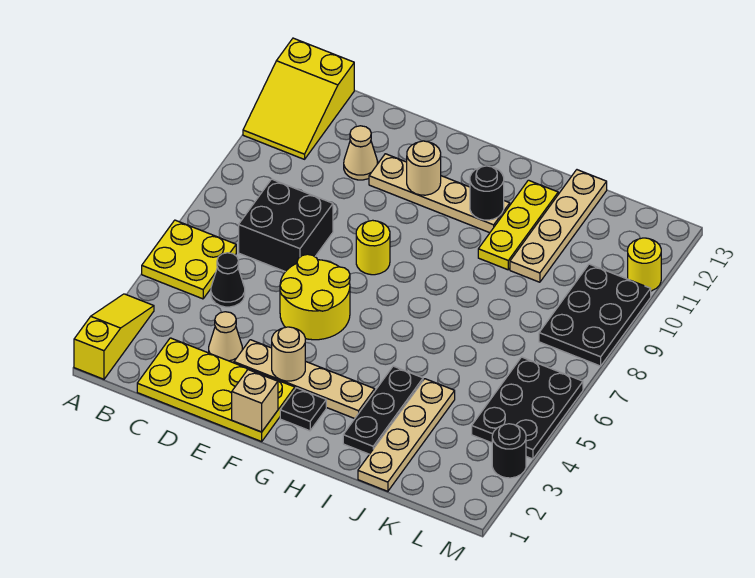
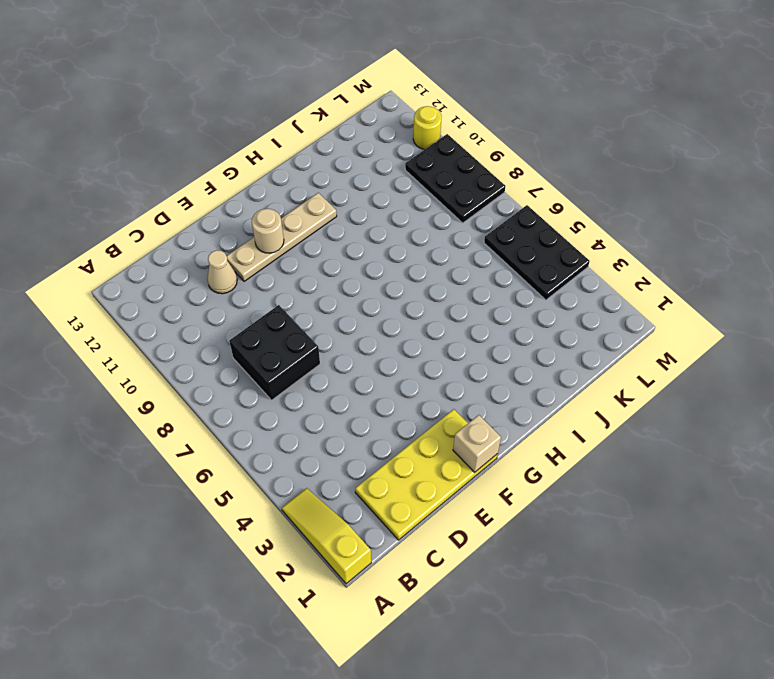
none -> yellow 2x2 plate [142,220,236,299]
none -> yellow 2x3 slope [243,38,354,159]
none -> black 1x1 cone [211,253,245,307]

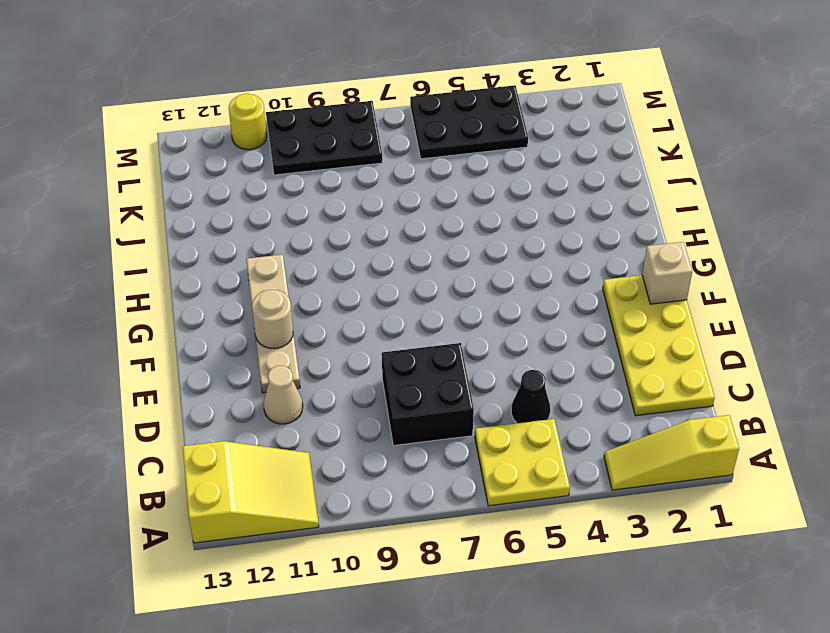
none -> tan 1x1 cone [209,312,242,363]
none -> tan 1x4 plate [234,340,375,419]
none -> yellow 2x2 round brick [280,254,350,340]

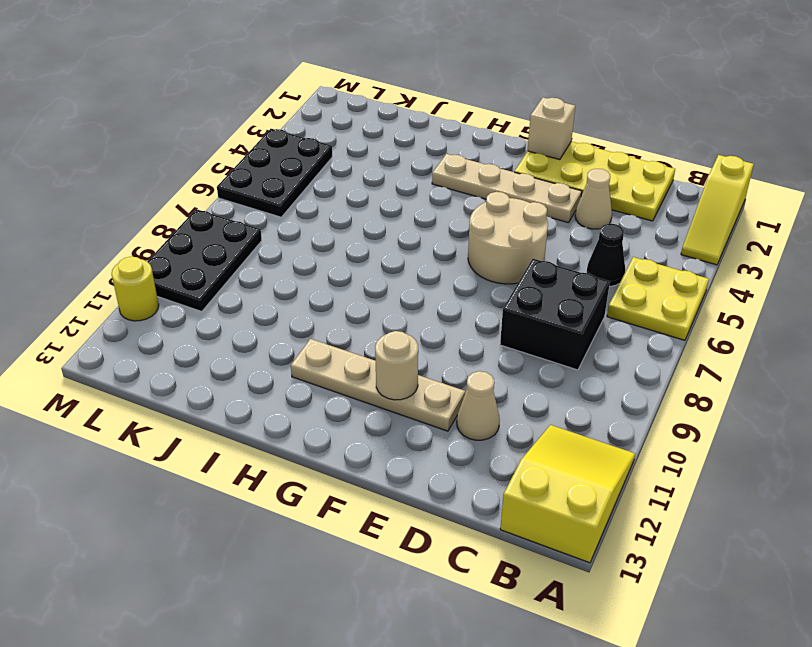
tan 2x2 round brick [468,192,548,284] -> yellow 2x2 round brick [280,254,350,340]
none -> yellow 1x1 round brick [356,220,390,275]
none -> black 1x1 plate [280,388,326,431]
none -> black 1x3 plate [343,366,423,454]

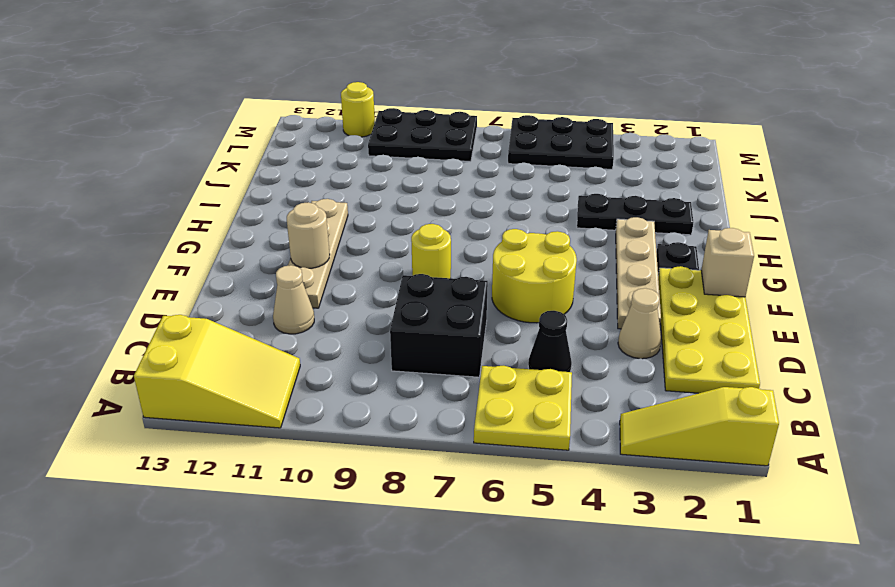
none -> yellow 1x3 plate [478,180,558,270]
none -> tan 1x4 plate [358,379,455,491]
none -> tan 1x4 plate [510,170,607,282]

